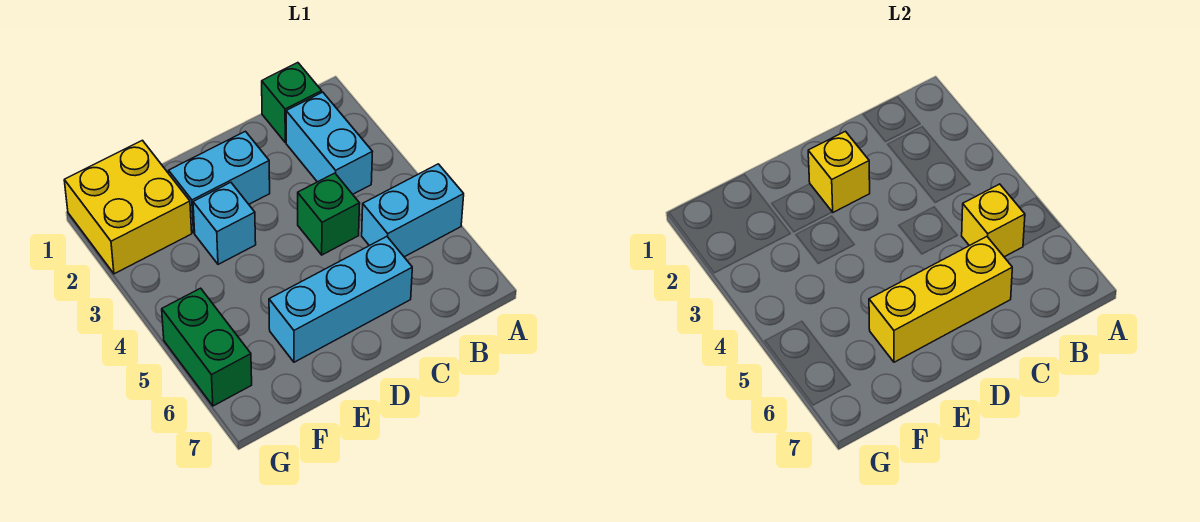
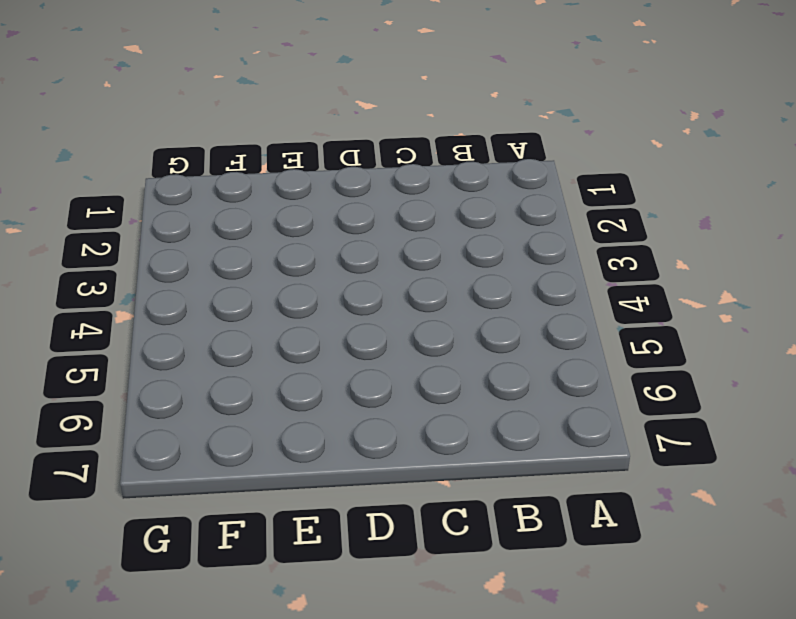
none -> cyan 1x2 brick [362,164,464,257]
none -> green 1x1 brick [262,63,322,142]
none -> cyan 1x2 brick [286,92,372,194]

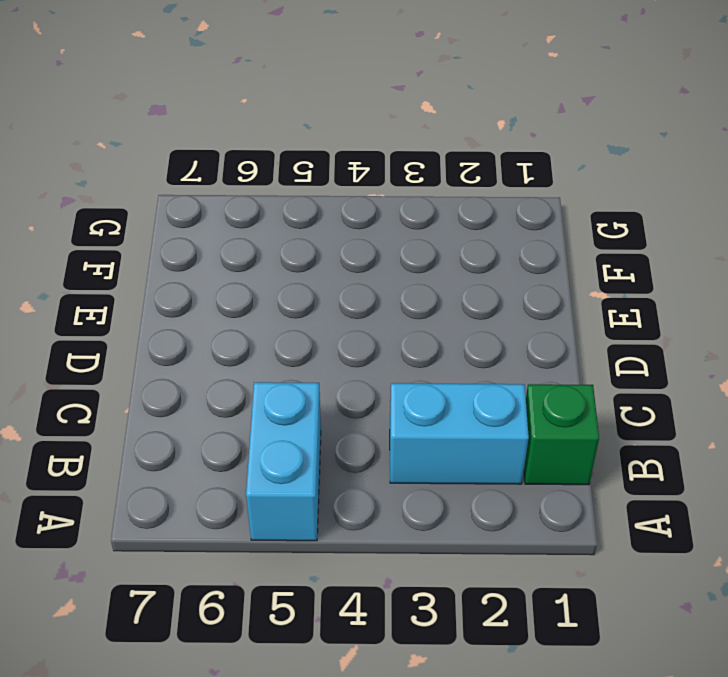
none -> green 1x1 brick [298,173,360,255]
none -> cyan 1x3 brick [269,237,412,362]
none -> cyan 1x2 brick [169,131,270,233]

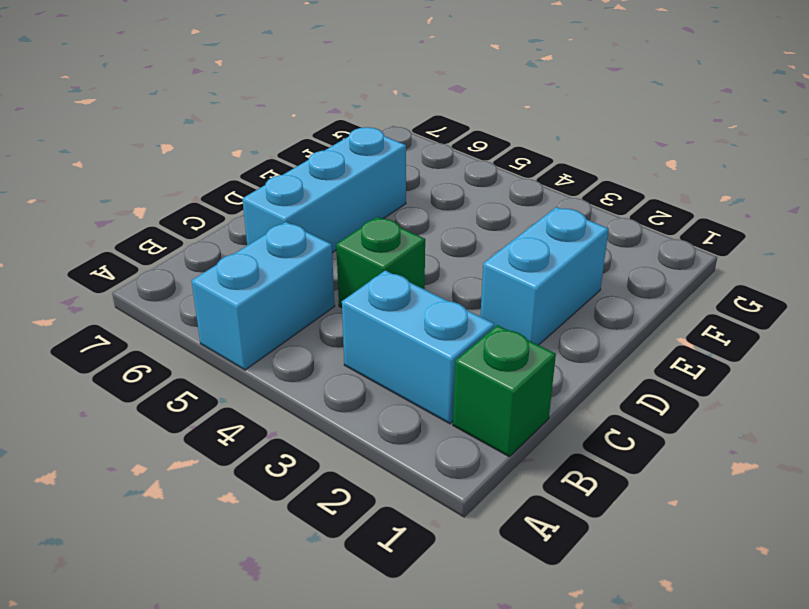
none -> cyan 1x1 brick [193,182,256,264]
none -> yellow 2x2 brick [64,140,192,274]
none -> green 1x2 brick [162,288,252,406]

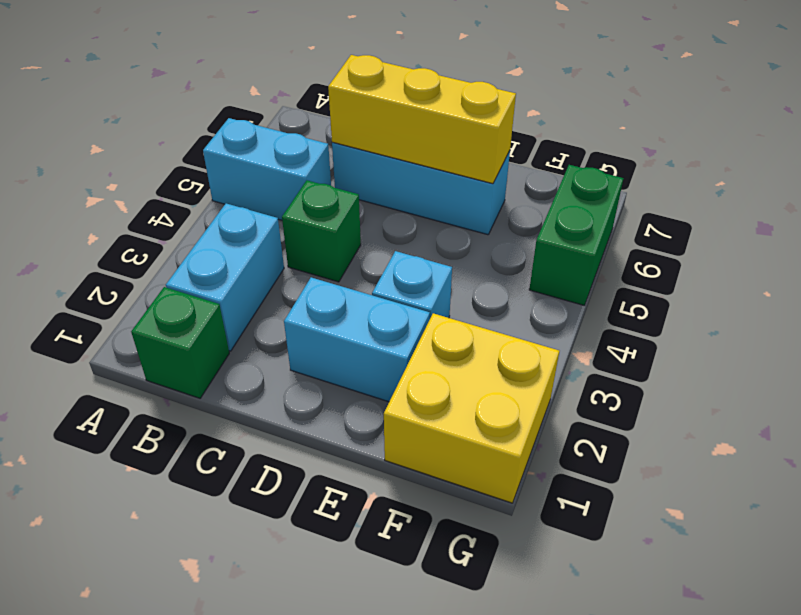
none -> yellow 1x1 brick [962,184,1025,257]
none -> yellow 1x1 brick [808,131,870,212]

